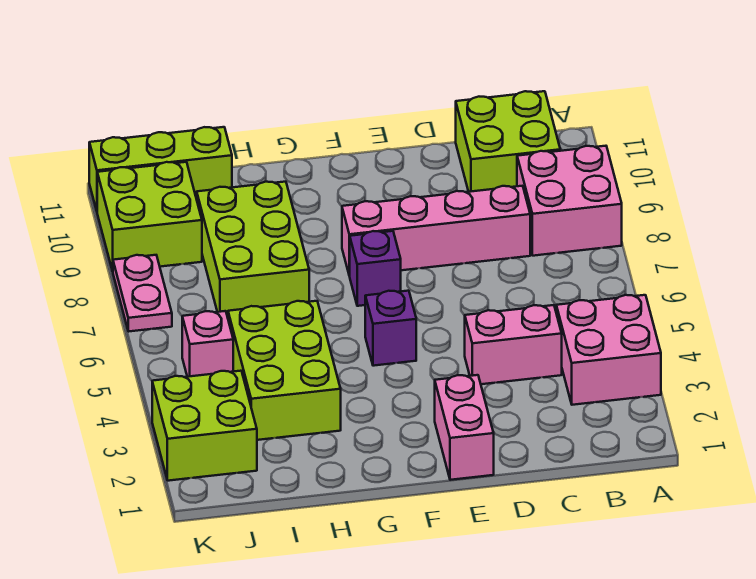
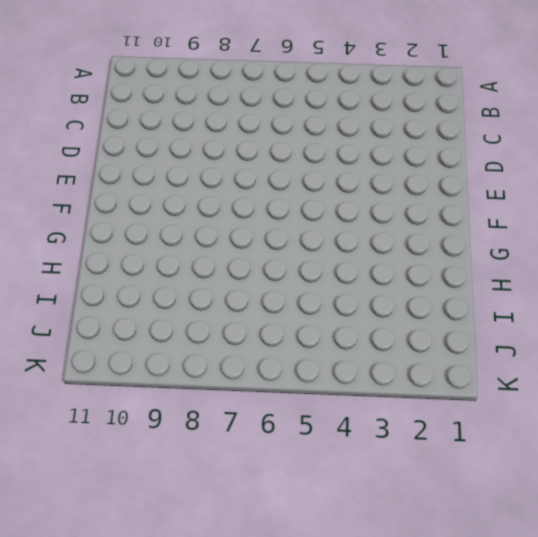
none -> pink 2x2 brick [556,295,661,405]
none -> pink 2x2 brick [517,146,622,256]
none -> lime 2x2 brick [456,91,560,192]

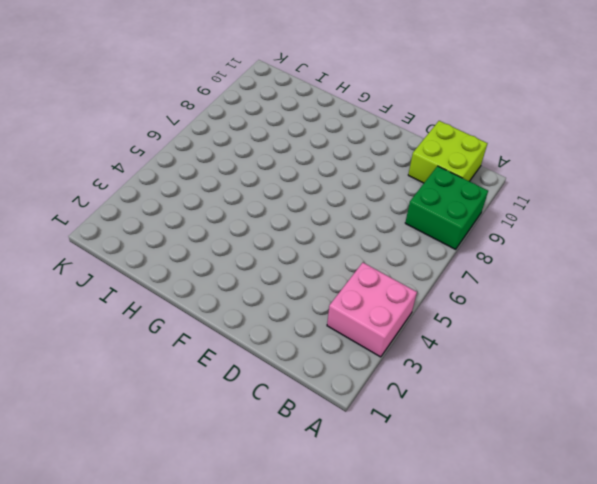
green 2x2 brick [405,166,488,249] -> pink 2x2 brick [517,146,622,256]
none -> pink 1x2 brick [465,305,562,384]
none -> pink 1x4 brick [342,186,530,276]
none -> pink 1x2 brick [435,375,494,480]

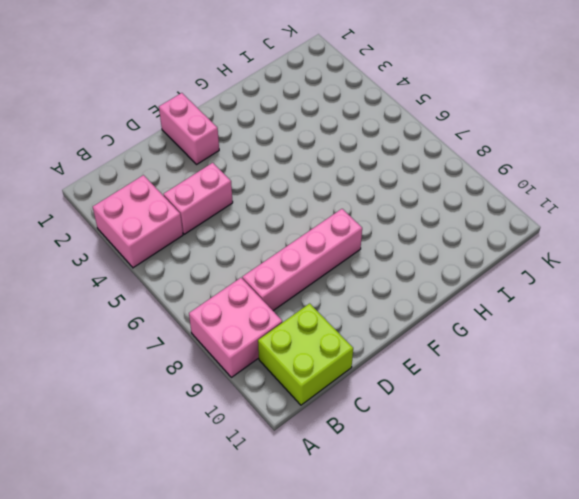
none -> purple 1x1 brick [365,291,416,366]
none -> purple 1x1 brick [350,231,401,306]
none -> lime 2x3 brick [228,301,341,440]

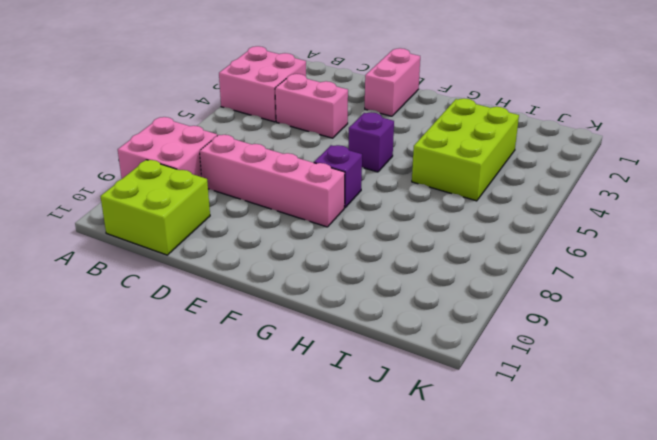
none -> lime 2x3 brick [197,182,309,317]
none -> lime 1x3 brick [89,127,232,211]
none -> lime 2x2 brick [152,371,257,481]

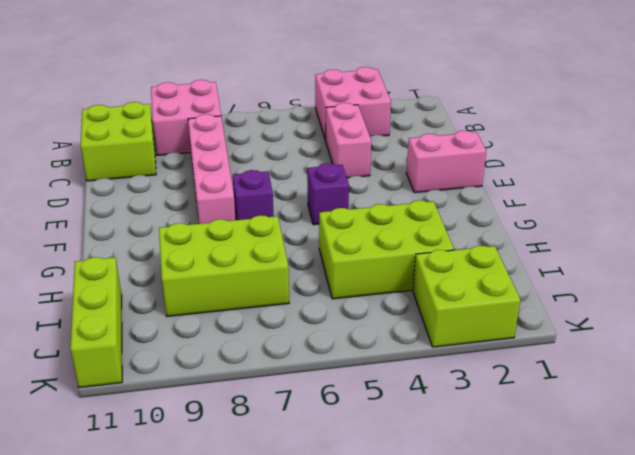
none -> pink 1x1 brick [182,311,233,377]
none -> lime 2x2 brick [97,162,202,271]
none -> pink 1x2 plate [113,255,172,331]

